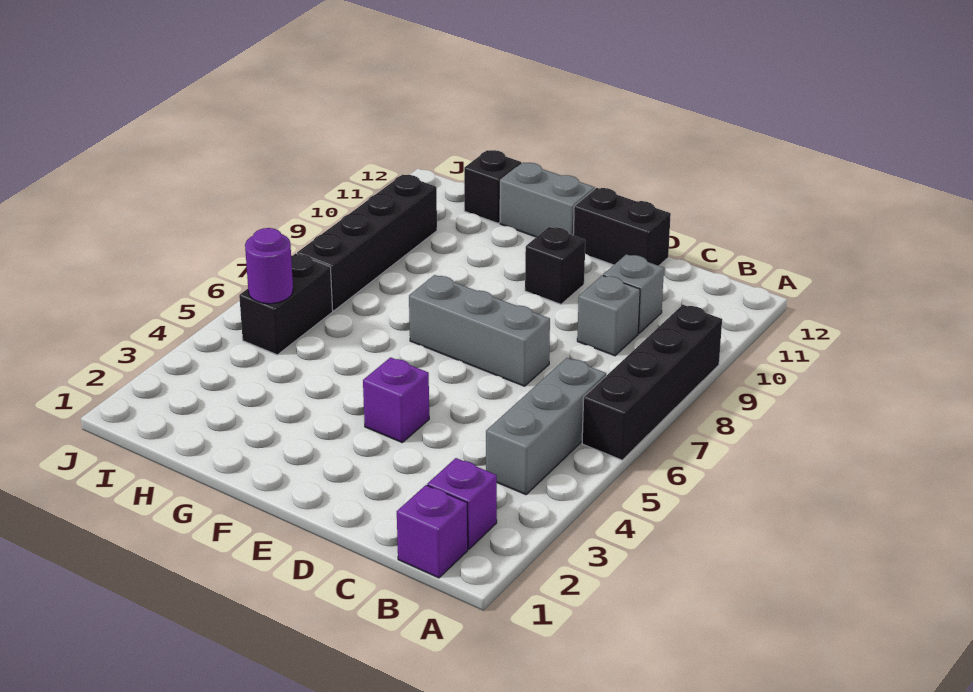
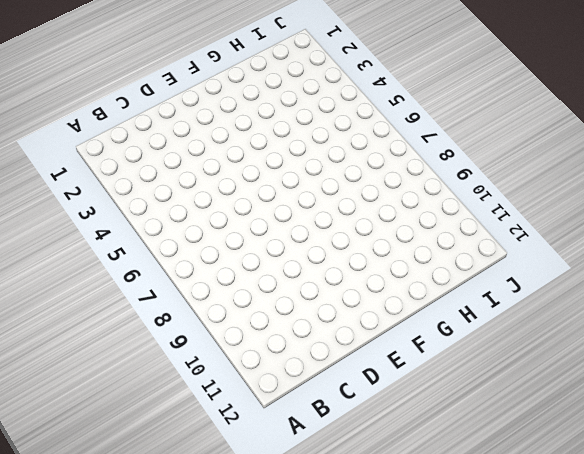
none -> black 1x4 brick [582,305,722,460]
none -> purple 1x1 brick [397,485,468,578]
none -> purple 1x1 brick [427,458,497,549]

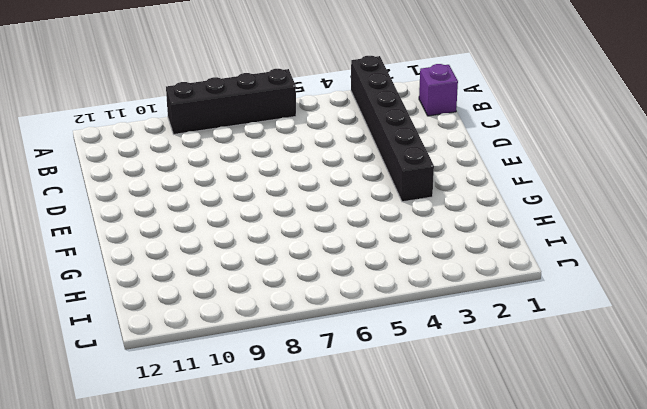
black 1x6 brick [351,56,434,202] -> none
none -> purple 1x1 brick [427,458,497,549]
none -> grey 1x3 brick [486,358,606,495]
none -> grey 1x1 brick [577,275,640,356]

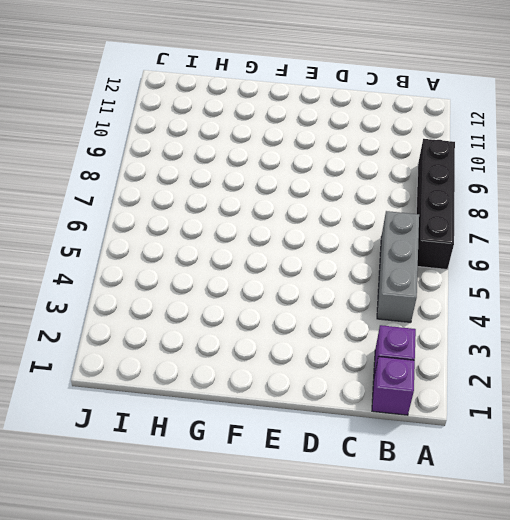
none -> grey 1x1 brick [577,275,640,356]
none -> grey 1x1 brick [603,254,664,333]
none -> grey 1x3 brick [409,275,550,386]

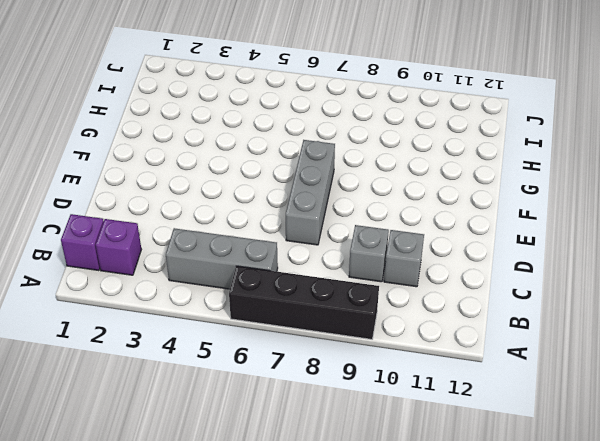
none -> black 1x2 brick [573,188,671,266]
none -> purple 1x1 brick [363,357,429,442]
none -> black 1x1 brick [525,227,585,304]

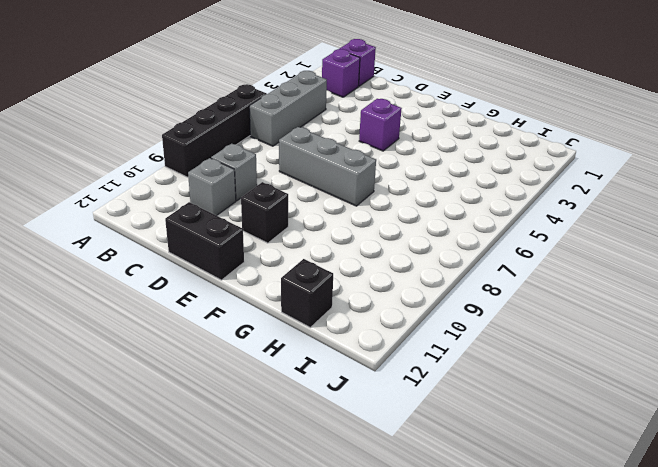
none -> grey 1x2 brick [500,163,595,237]
none -> black 1x2 brick [239,253,333,355]
none -> black 1x4 brick [297,175,437,311]

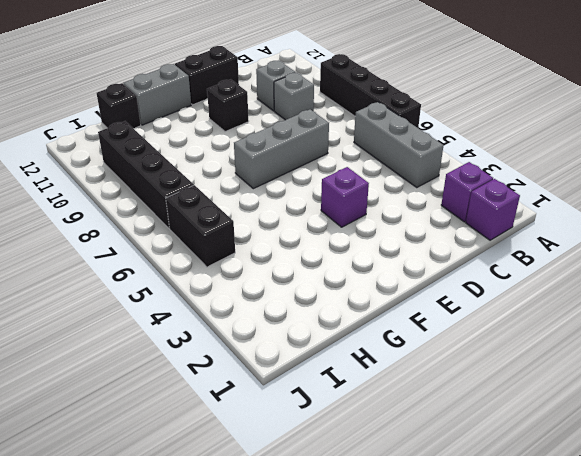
none -> purple 1x1 round brick [245,228,293,304]

